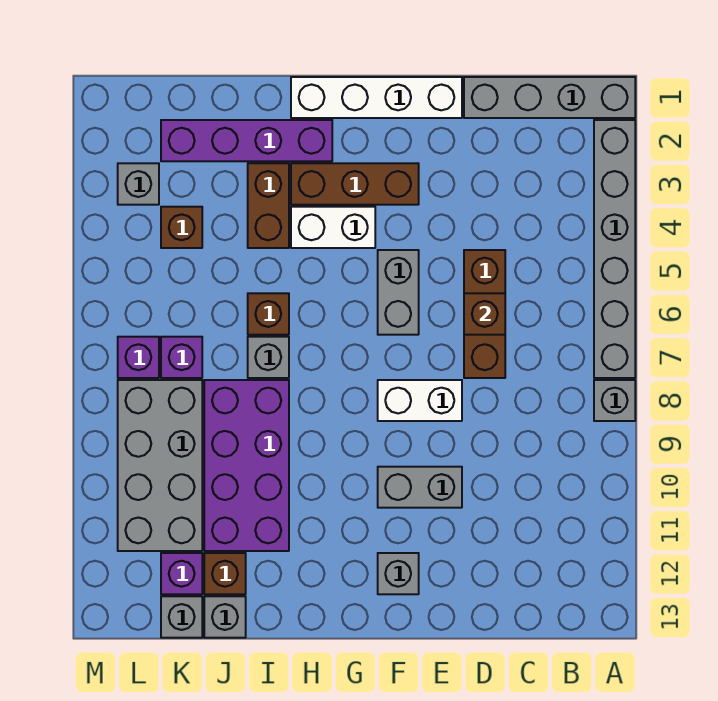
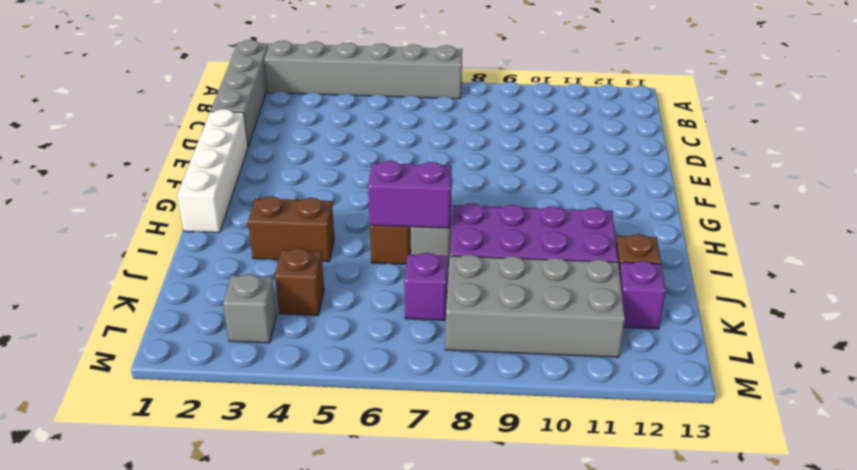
purple 1x2 brick [368,161,452,228] -> none
none -> grey 1x1 brick [594,380,635,421]
none -> brown 1x3 brick [464,250,505,378]
none -> white 1x2 brick [378,380,462,421]

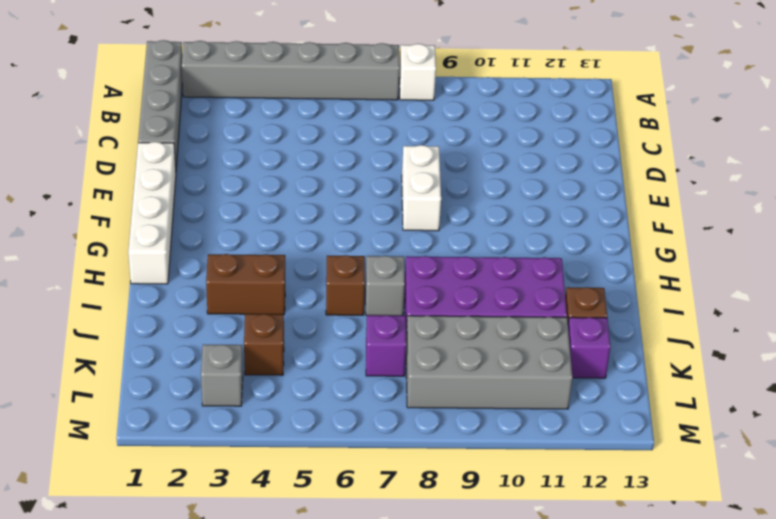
white 1x1 brick [399,44,436,100] -> grey 1x1 brick [594,380,635,421]
none -> brown 1x3 brick [464,250,505,378]
none -> grey 1x2 brick [378,467,462,508]
none -> brown 1x3 brick [291,163,419,205]

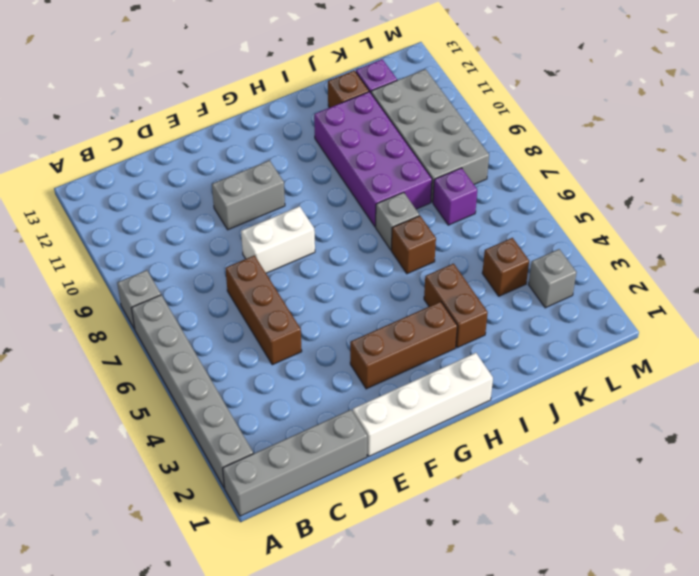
none -> grey 1x2 brick [378,250,419,335]
none -> grey 1x1 brick [378,553,419,594]
none -> white 1x2 brick [291,207,375,248]

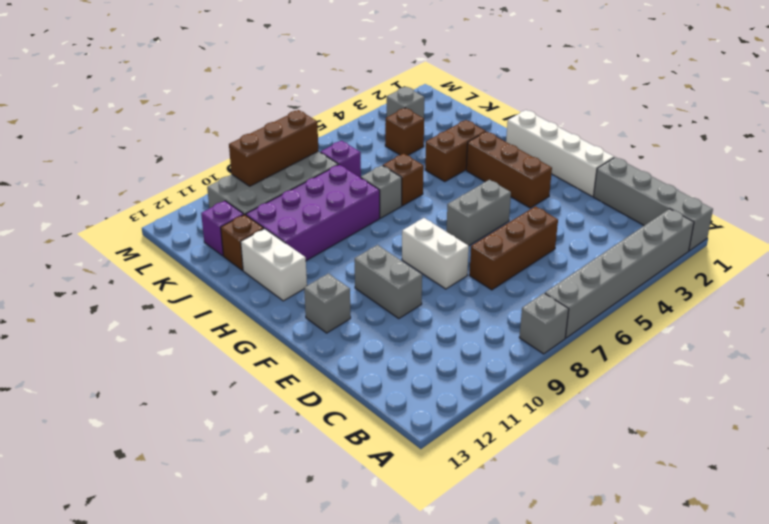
white 1x2 brick [241,229,307,301] -> white 1x2 brick moved to [291,207,375,248]
brown 1x3 brick [229,110,318,186] -> none
none -> purple 1x4 brick [161,120,332,161]
none -> grey 1x1 brick [204,596,246,638]
none -> grey 1x1 brick [161,596,202,638]

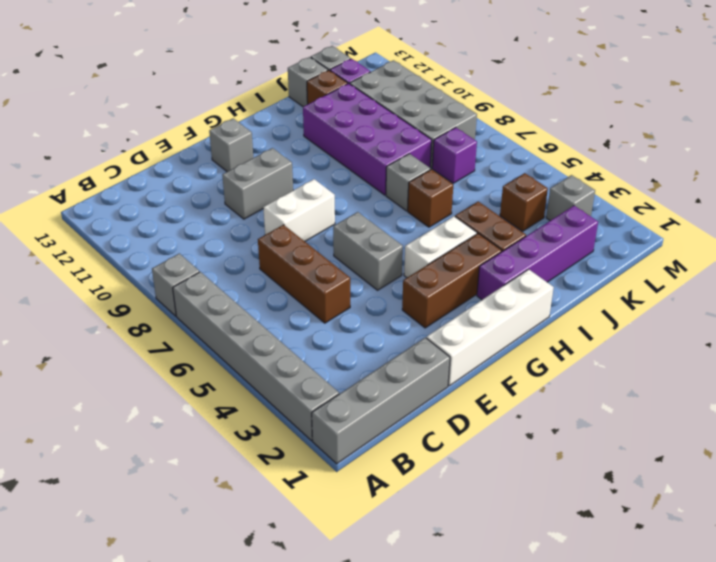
none -> purple 1x1 brick [118,337,159,378]
none -> brown 1x1 brick [464,293,505,335]

